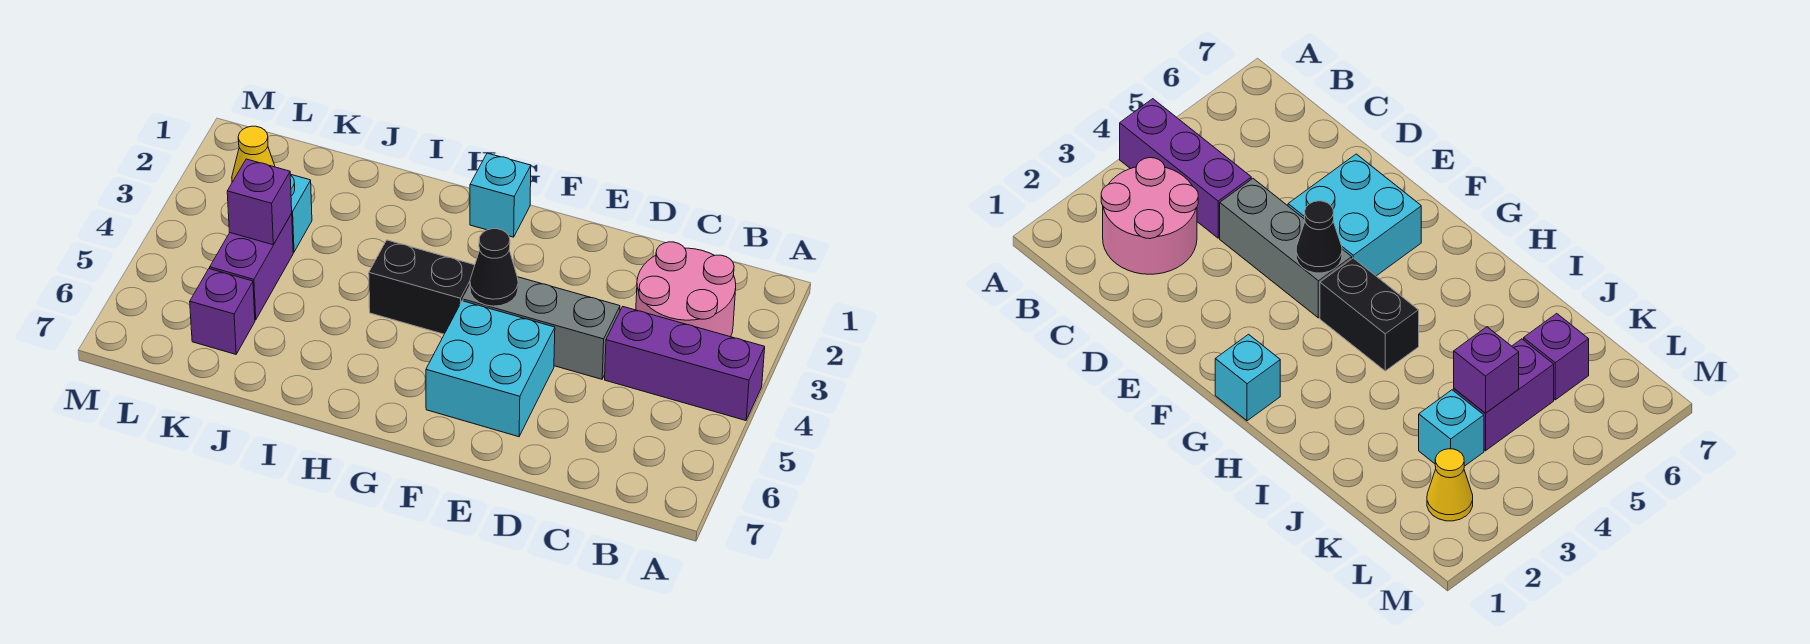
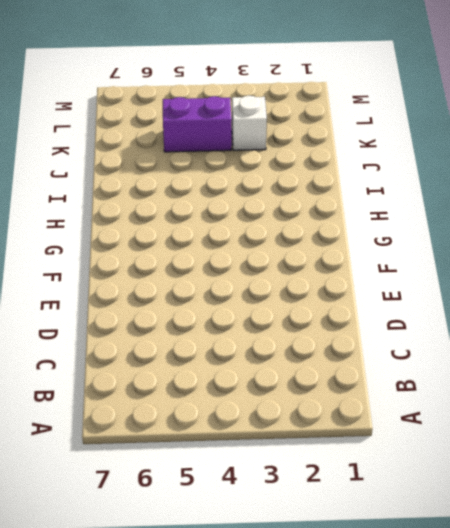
white 1x1 brick [232,95,267,150] -> cyan 1x1 brick [290,174,312,252]
none -> purple 1x3 brick [605,307,765,421]
none -> pink 2x2 round brick [636,242,736,337]
none -> grey 1x3 brick [463,277,620,379]

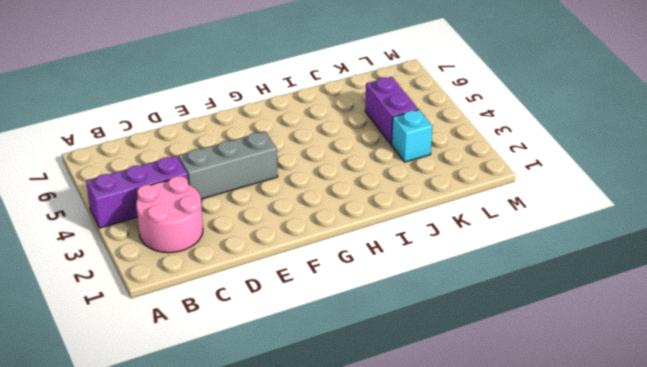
none -> cyan 2x2 brick [426,301,555,437]
none -> cyan 1x1 brick [470,153,531,237]
none -> black 1x2 brick [369,240,475,334]

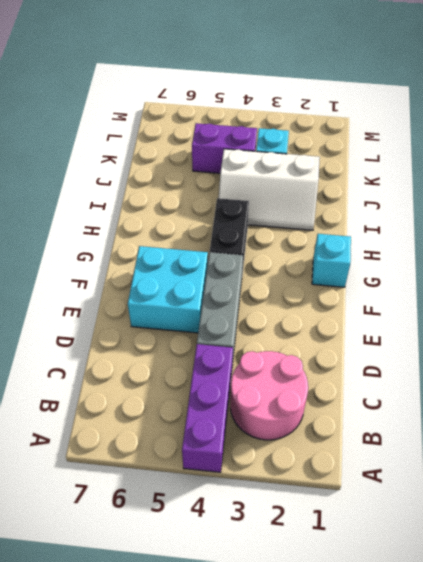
white 2x3 slope [219,149,320,230] -> none
none -> purple 1x1 brick [190,269,255,354]
none -> yellow 1x1 cone [232,126,275,182]
none -> black 1x1 cone [470,229,518,306]

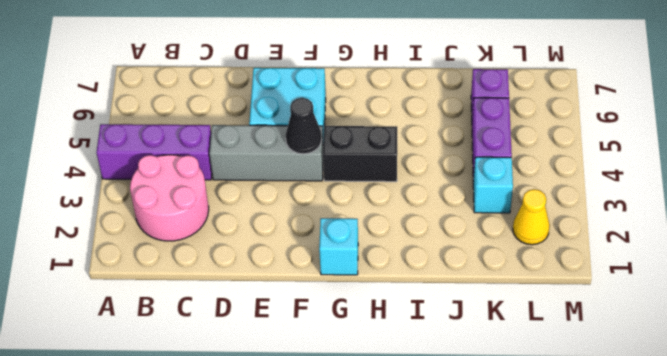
none -> purple 1x1 brick [227,159,292,245]

